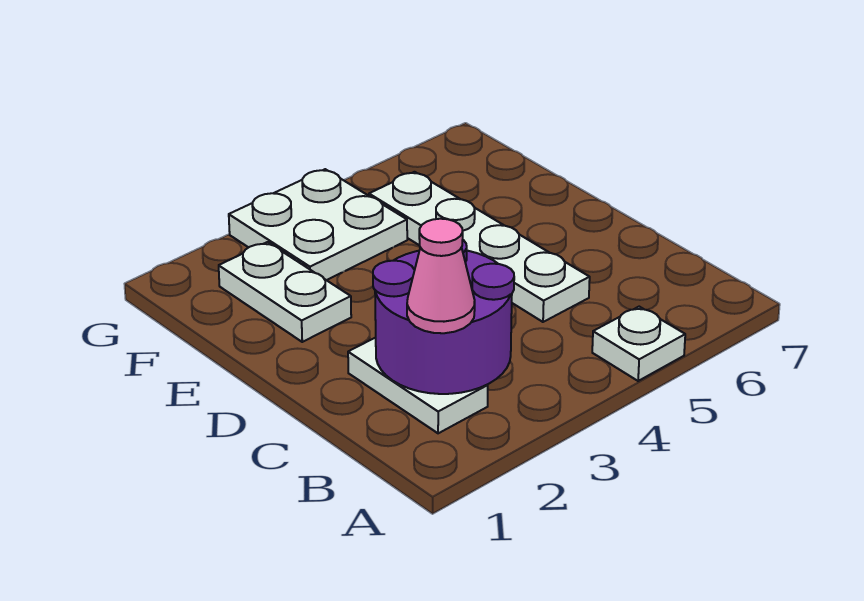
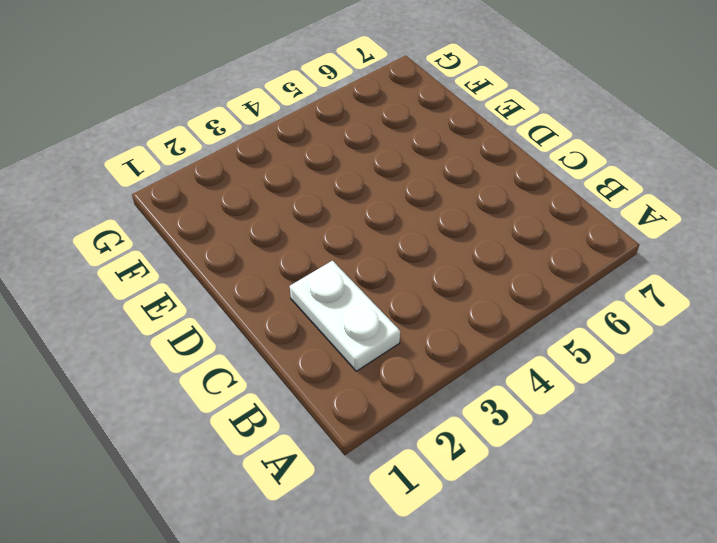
none -> white 1x1 plate [592,307,685,381]
none -> white 1x4 plate [369,172,590,322]

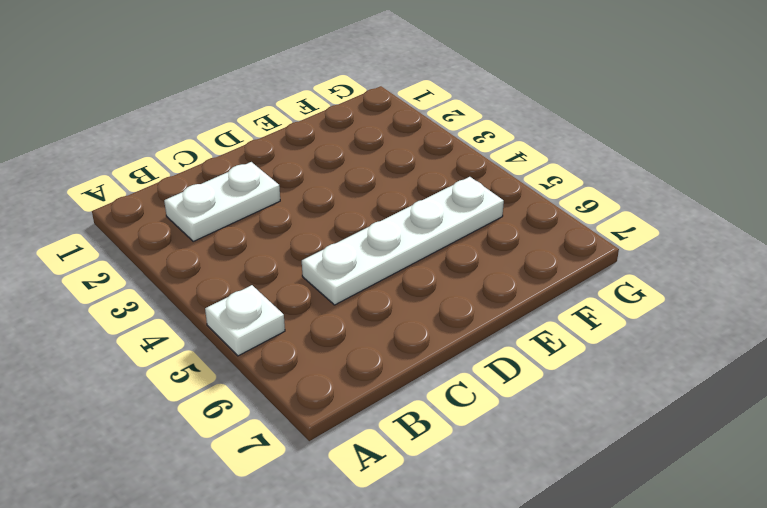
none -> white 1x2 plate [219,242,351,342]
none -> white 2x2 plate [229,169,407,280]

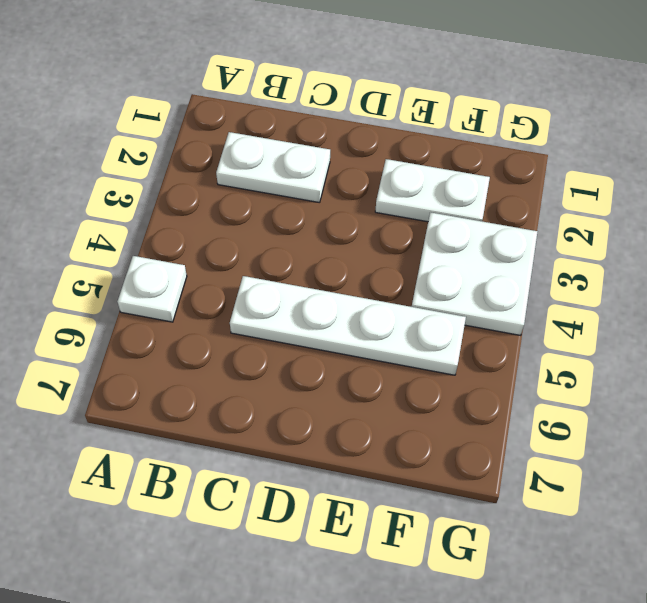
none -> purple 2x2 round brick [373,240,514,394]
none -> pink 1x1 cone [407,219,475,333]

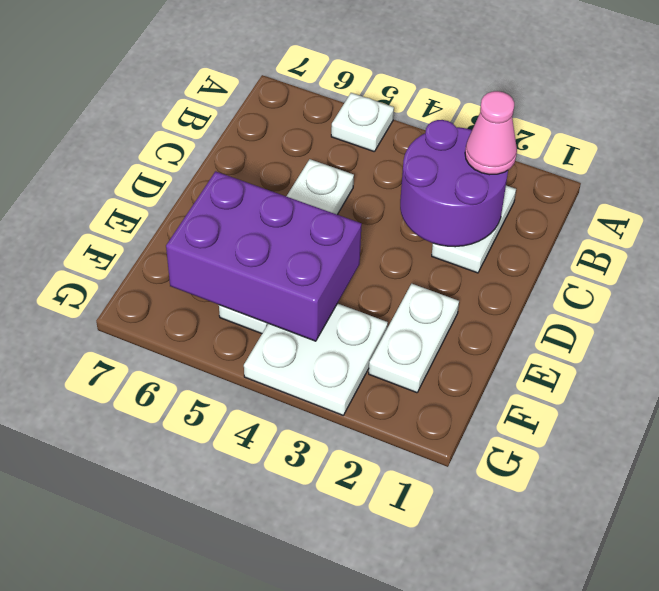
purple 2x3 brick [166,171,362,341] -> none

